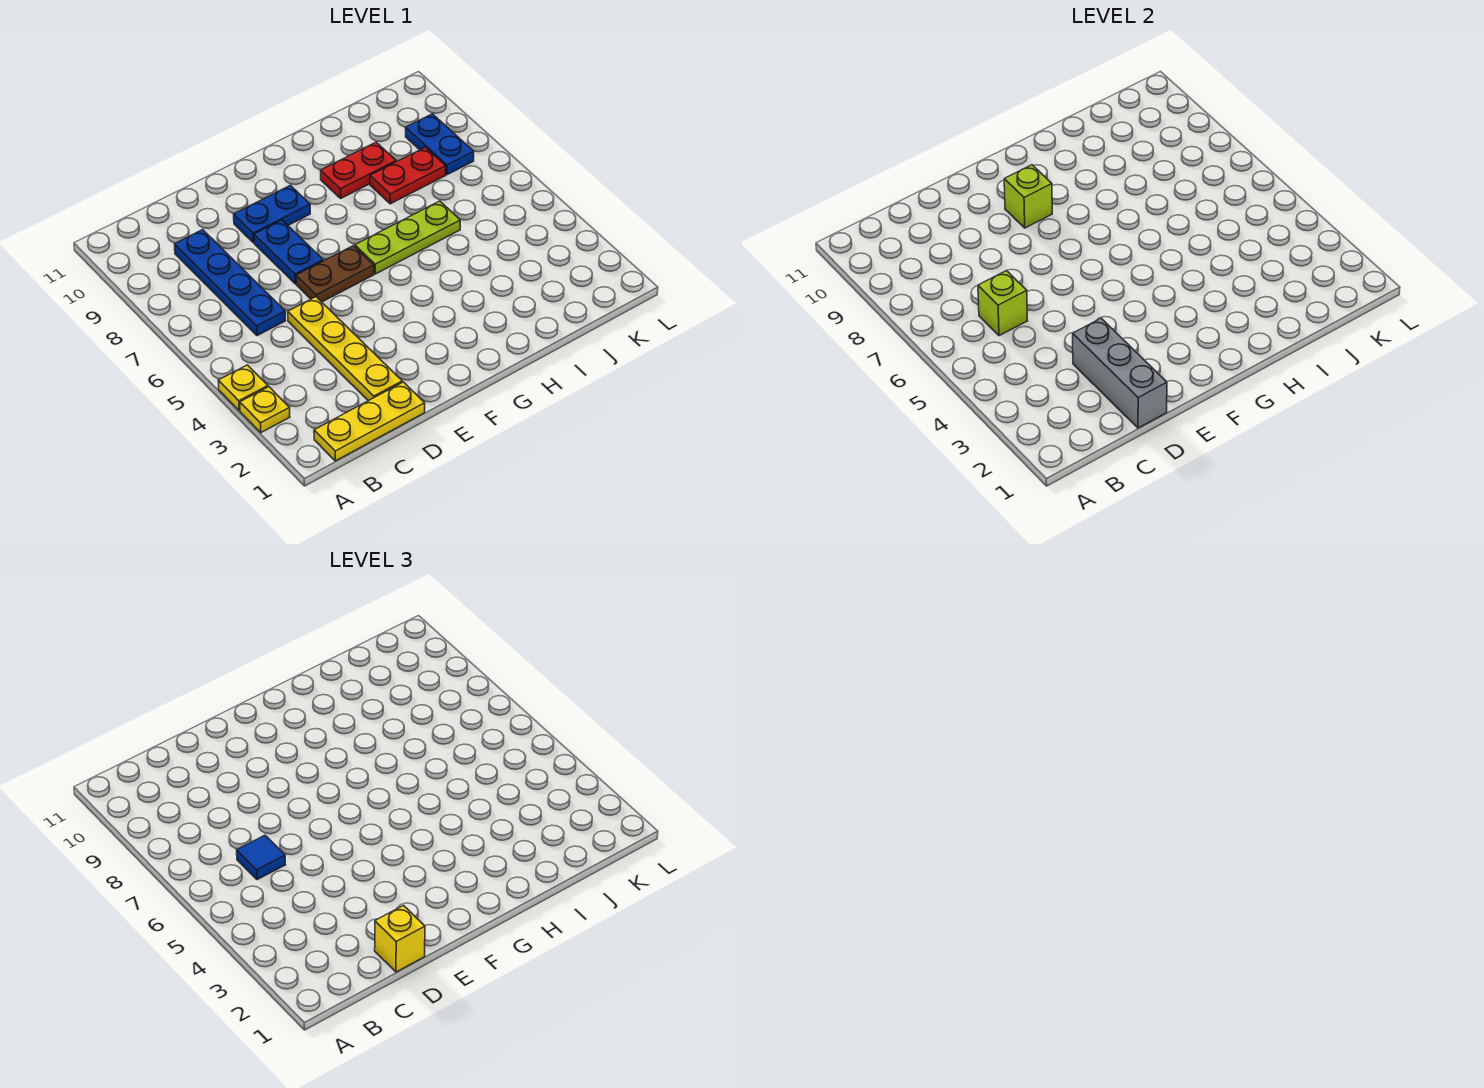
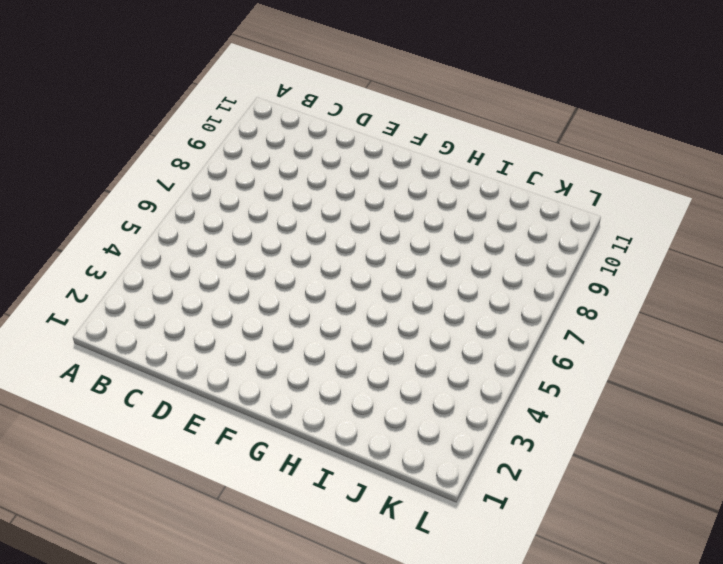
none -> yellow 1x1 plate [240,387,290,433]
none -> yellow 1x1 plate [218,365,268,411]
none -> yellow 1x3 plate [314,382,425,461]

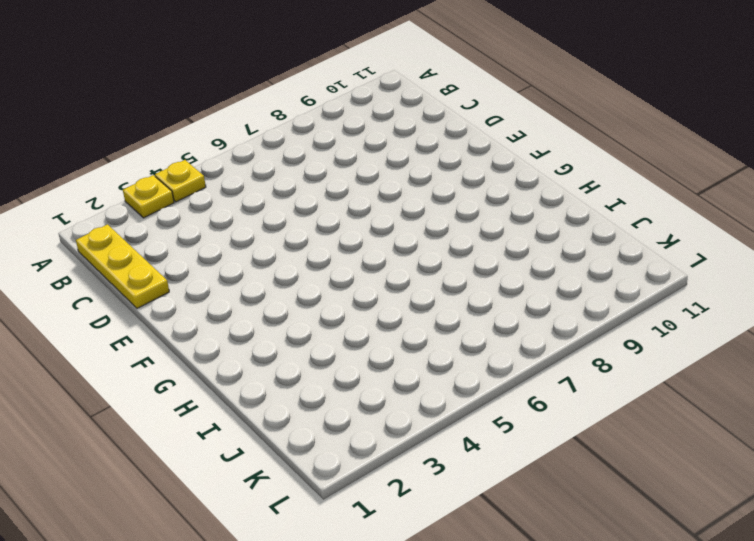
none -> blue 1x4 plate [175,230,285,336]
none -> yellow 1x4 plate [288,297,402,401]
none -> brown 1x2 plate [296,246,374,302]

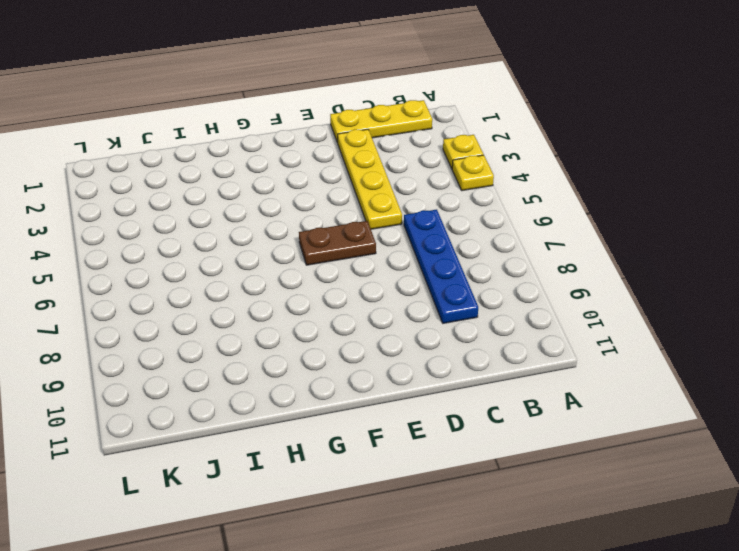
none -> blue 1x2 plate [254,220,323,284]
none -> blue 1x2 plate [234,185,310,243]
none -> lime 1x3 plate [355,201,460,274]

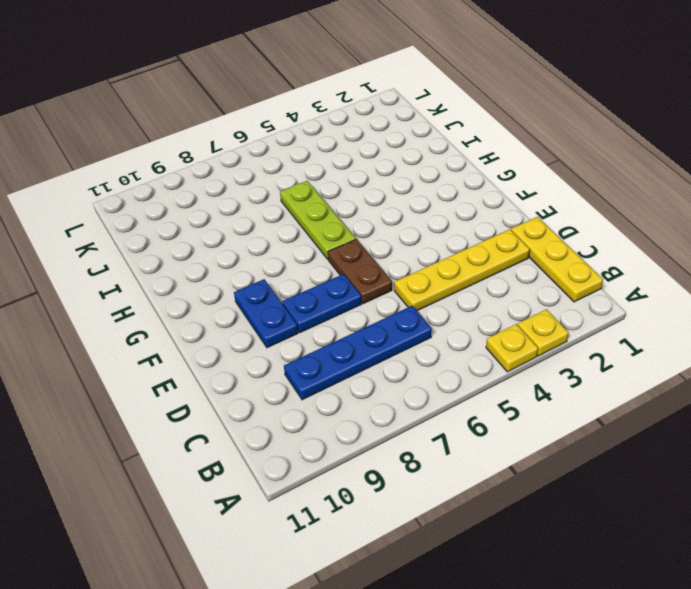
none -> red 1x2 plate [321,142,396,198]
none -> red 1x2 plate [370,147,446,204]
none -> blue 1x2 plate [406,114,474,175]

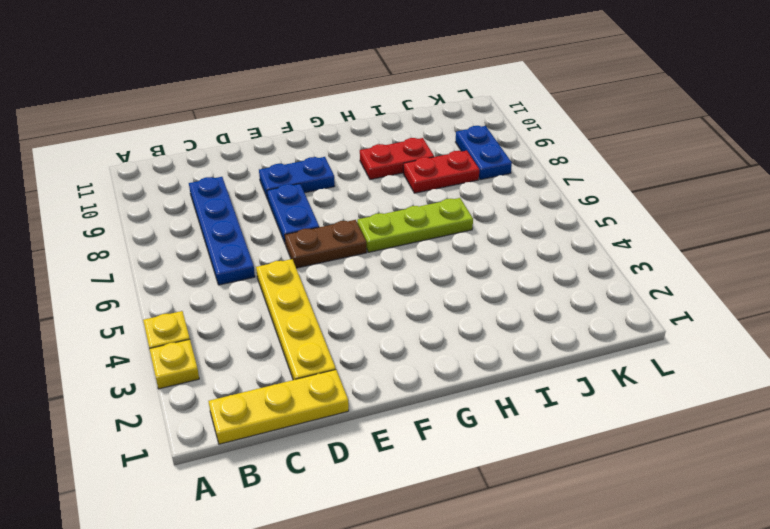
none -> lime 1x1 brick [978,270,1027,336]
none -> grey 1x3 brick [1073,318,1167,428]
none -> lime 1x1 brick [1004,165,1052,228]

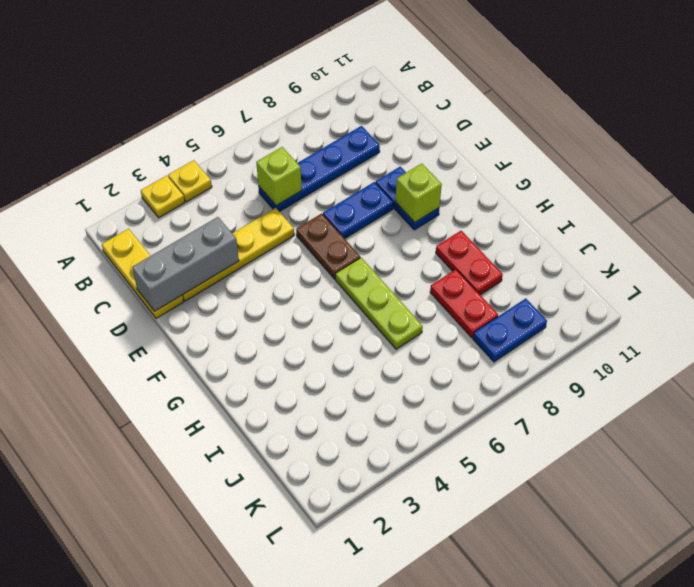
none -> blue 1x1 tile [237,835,285,880]
none -> yellow 1x1 brick [375,906,425,972]

